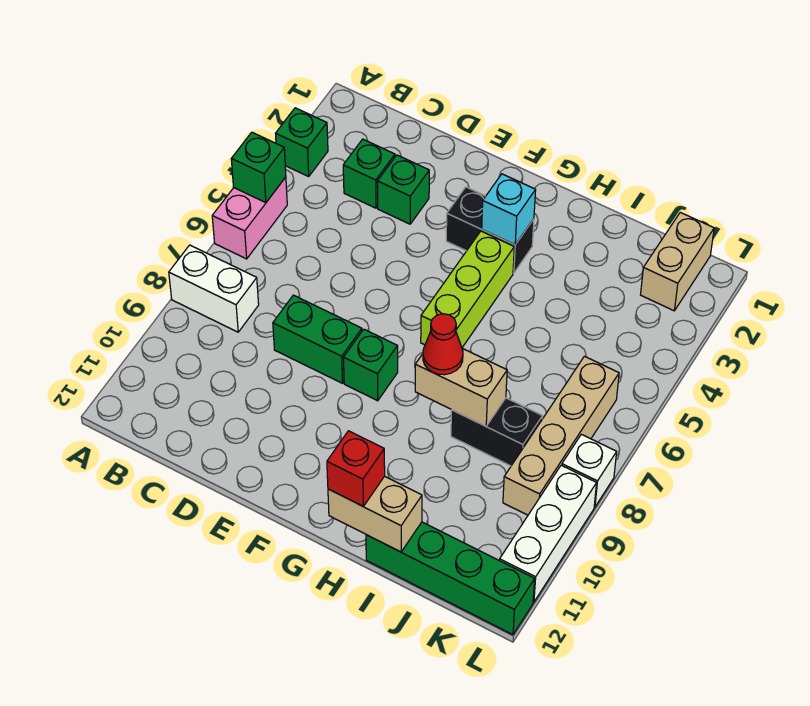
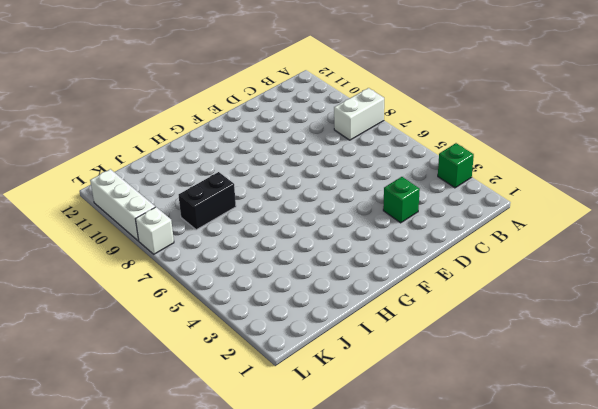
none -> pink 1x2 brick [212,177,287,259]
none -> green 1x1 brick [343,139,395,208]
none -> green 1x2 brick [273,295,362,383]

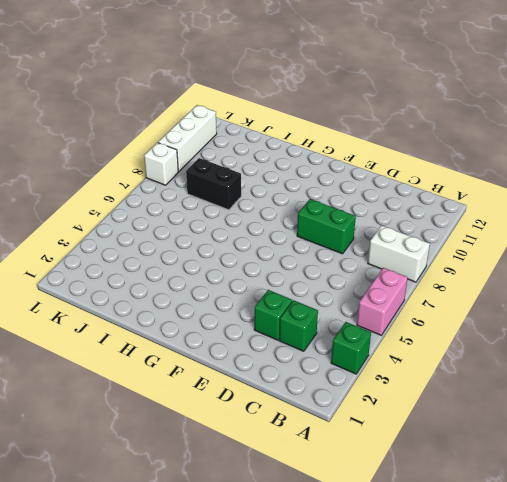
none -> black 1x2 brick [446,187,534,273]
none -> green 1x1 brick [343,329,398,401]
none -> lime 1x3 brick [421,231,514,347]

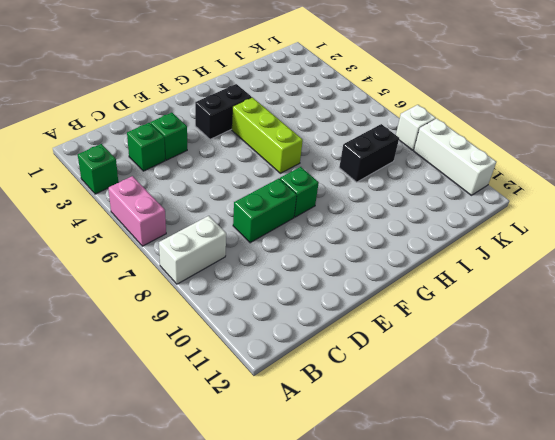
none -> green 1x4 brick [366,522,535,635]
none -> tan 1x2 brick [641,212,714,311]
none -> tan 1x4 brick [503,356,619,515]

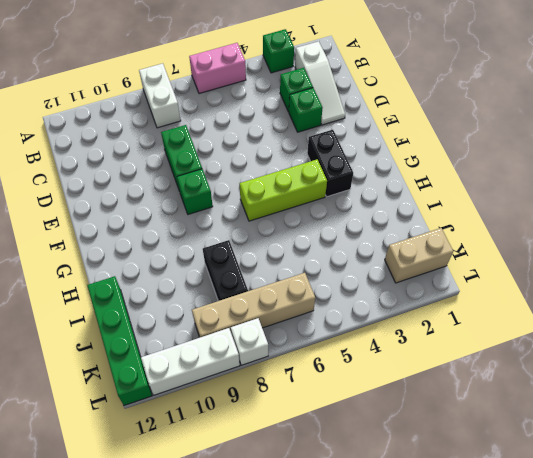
white 1x3 slope [295,41,345,125] -> none
none -> green 1x1 brick [231,132,286,203]
none -> cyan 1x1 brick [482,174,536,245]
none -> tan 1x2 brick [415,348,507,426]

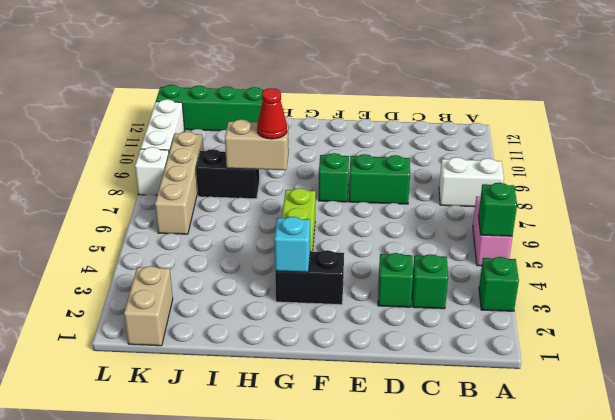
none -> tan 1x2 brick [328,476,422,552]
none -> red 1x1 brick [327,431,385,506]

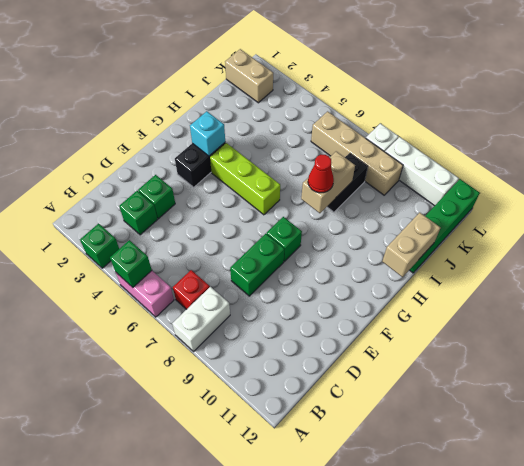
red 1x1 brick [173,270,210,309] -> red 1x1 brick moved to [327,431,385,506]

